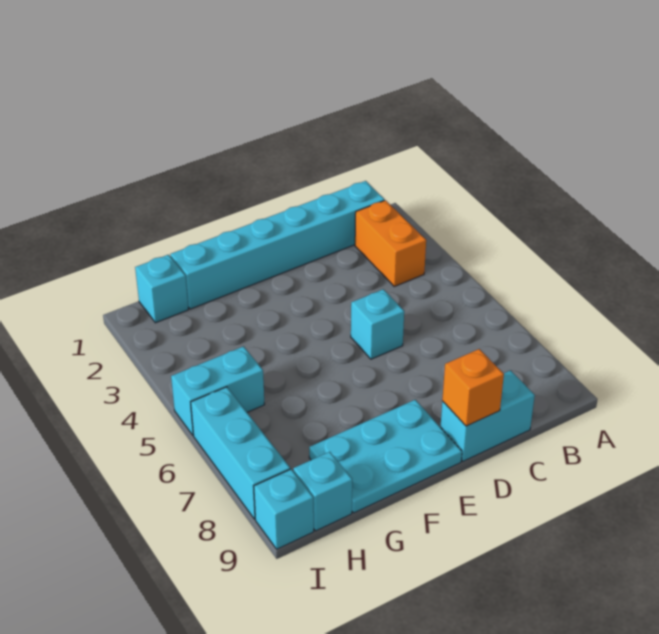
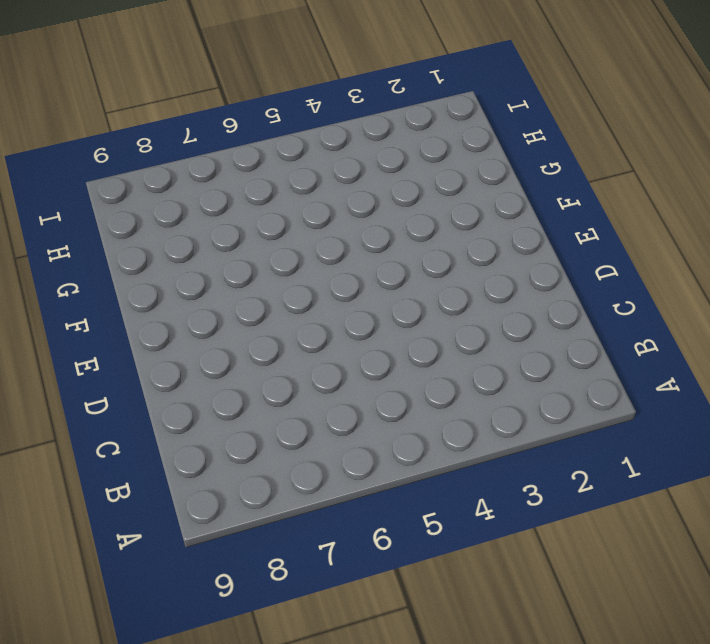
none -> cyan 1x6 brick [170,181,385,309]
none -> orange 1x2 brick [355,200,426,286]

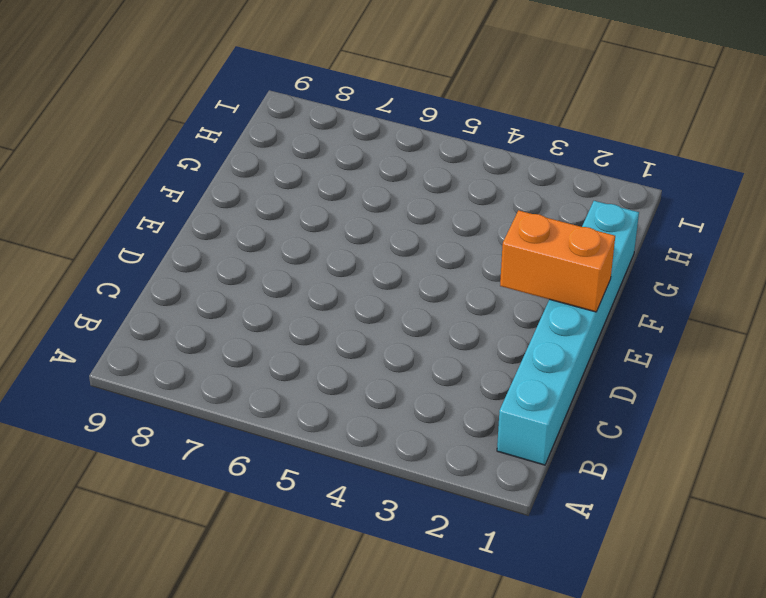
orange 1x2 brick [500,210,615,312] -> orange 1x2 brick moved to [355,200,426,286]
none -> cyan 1x2 brick [440,370,535,461]
none -> cyan 1x1 brick [351,289,404,359]

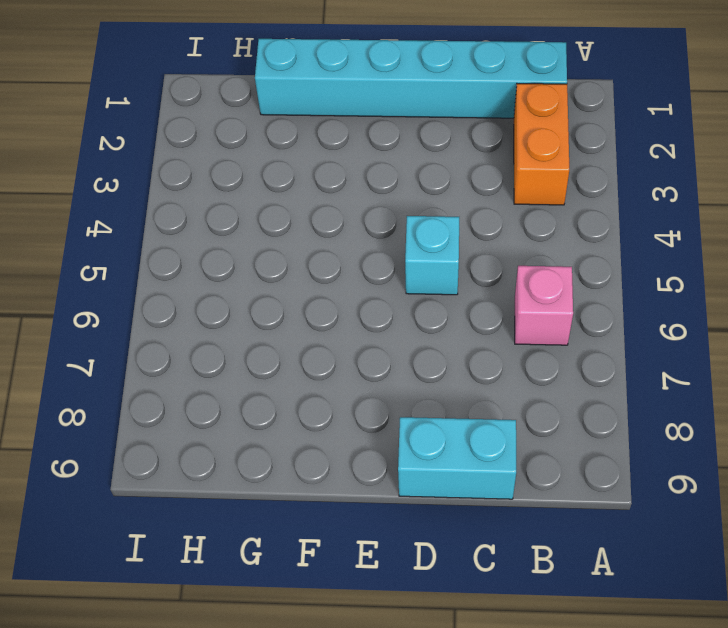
pink 1x1 brick [515,266,573,345] -> none
none -> cyan 2x3 plate [309,400,462,513]
none -> cyan 1x1 brick [135,255,188,323]

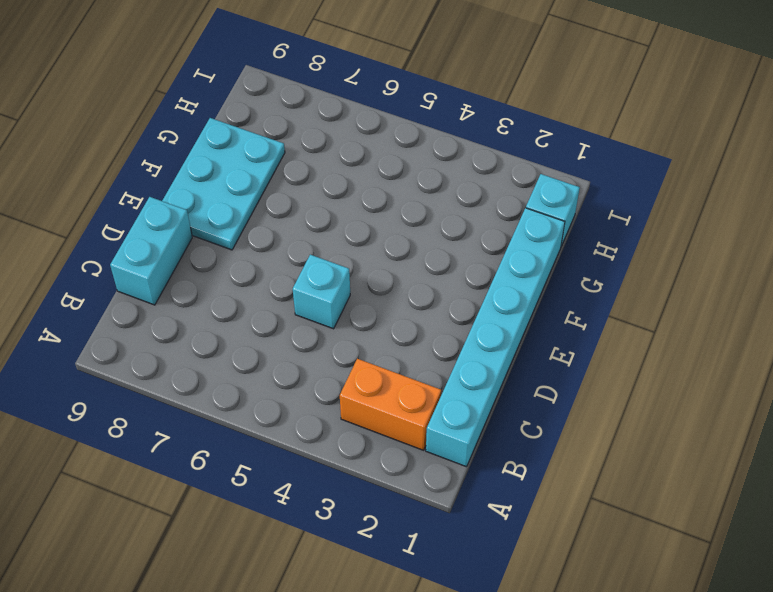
none -> cyan 1x2 brick [171,346,265,435]
none -> cyan 1x1 brick [293,452,352,531]

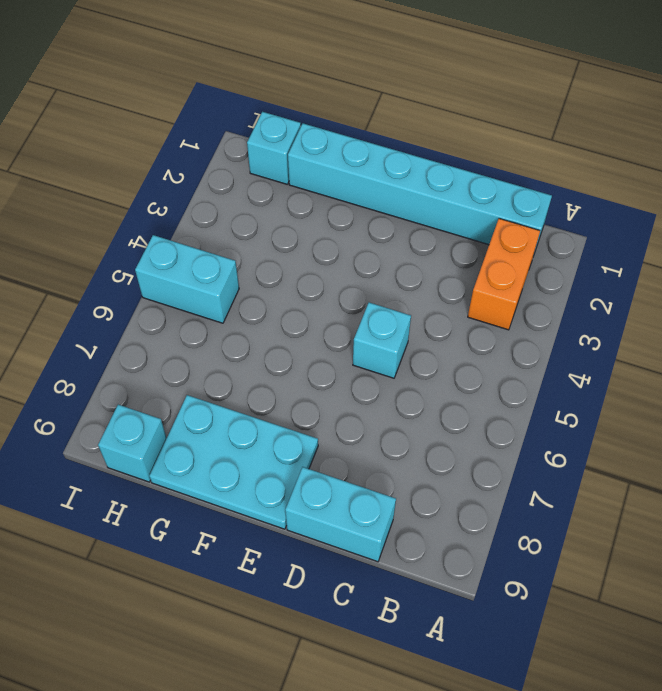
none -> cyan 1x3 brick [191,387,290,519]
none -> cyan 1x1 brick [254,469,314,549]

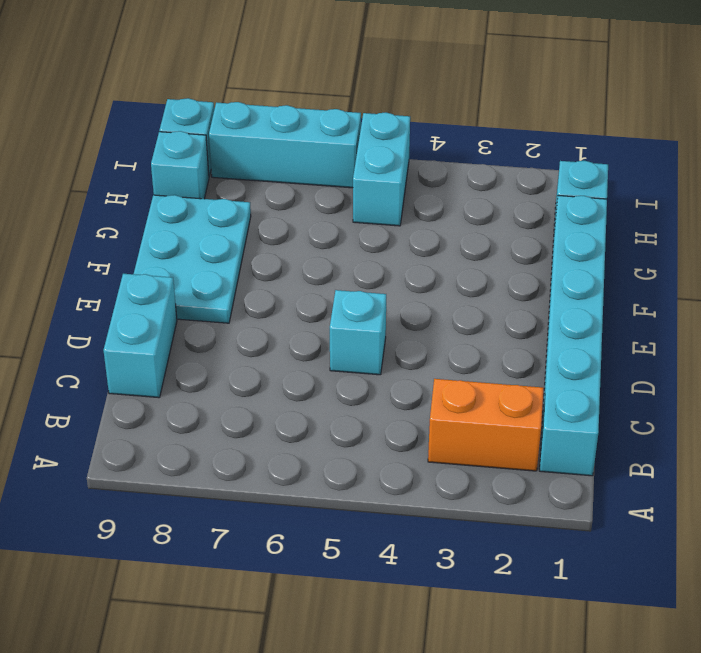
none -> orange 1x1 brick [442,349,504,426]

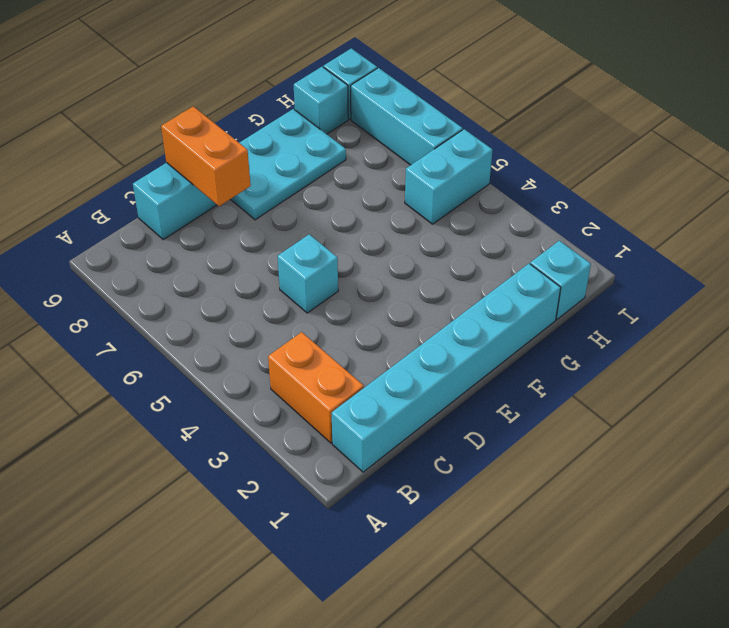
orange 1x2 brick [161,106,251,206] -> orange 1x1 brick [442,349,504,426]

